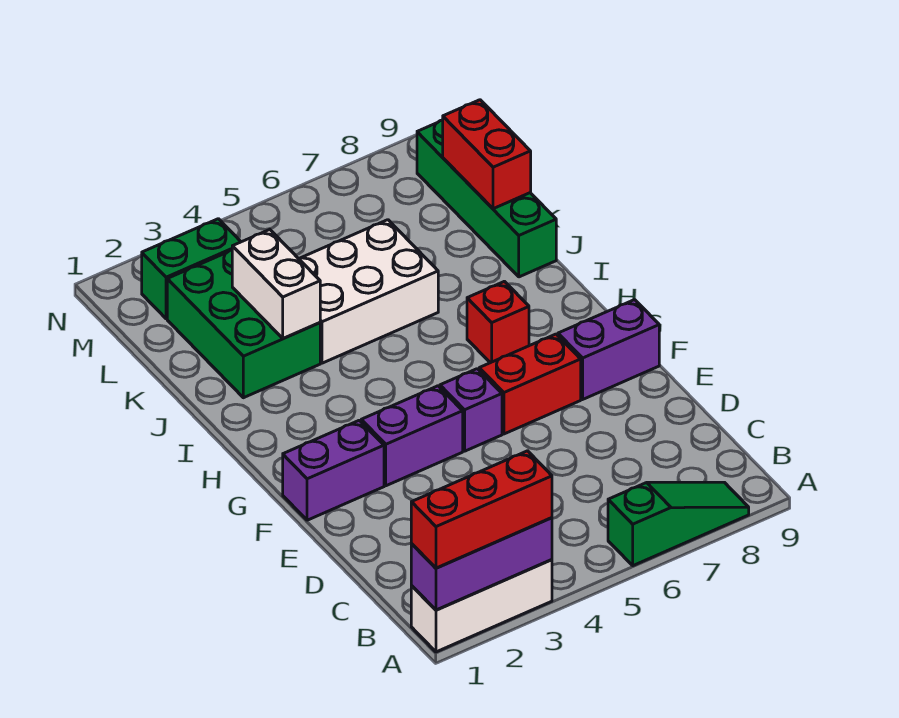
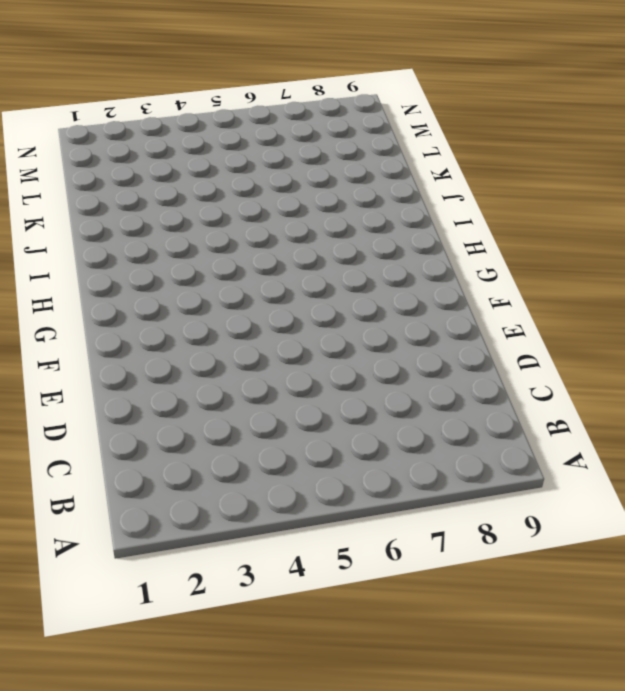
none -> white 1x3 brick [411,560,552,652]
none -> green 1x3 slope [608,482,749,566]
none -> purple 1x2 brick [283,420,384,520]

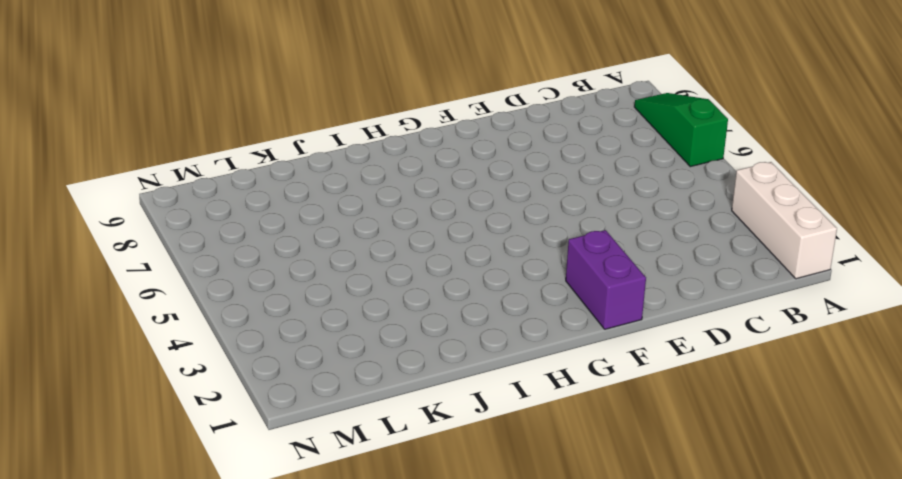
none -> purple 1x2 brick [361,386,463,486]
none -> purple 1x1 brick [440,369,502,451]
none -> red 1x2 brick [479,334,581,434]

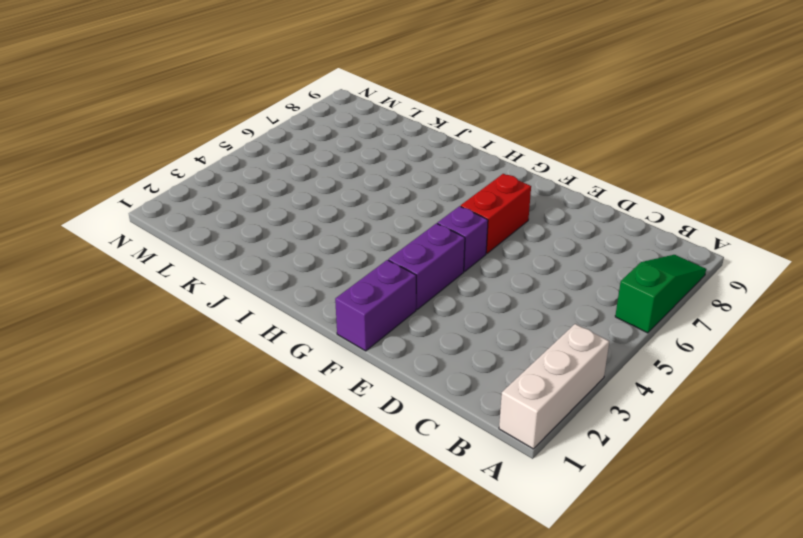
none -> purple 1x2 brick [558,300,659,399]
none -> red 1x1 brick [467,281,529,363]
none -> green 2x3 brick [167,250,320,398]

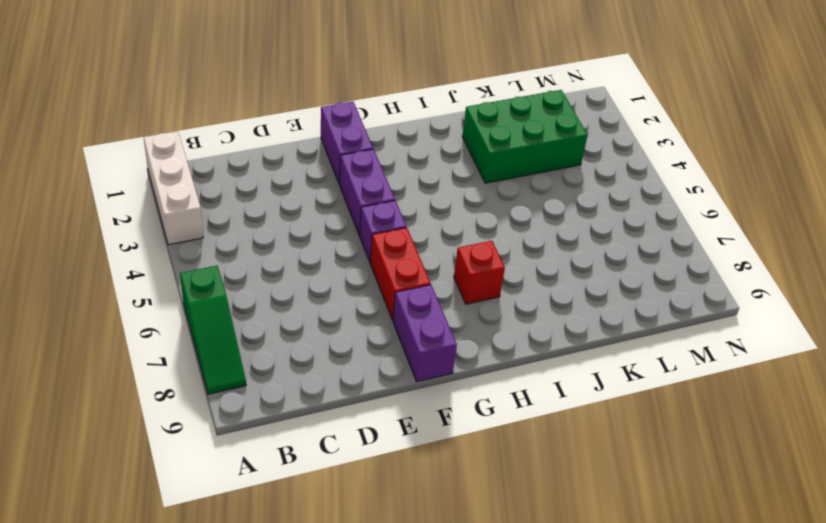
none -> white 2x3 brick [299,220,438,363]
none -> green 1x4 brick [417,120,556,277]
none -> green 1x2 brick [142,219,241,319]

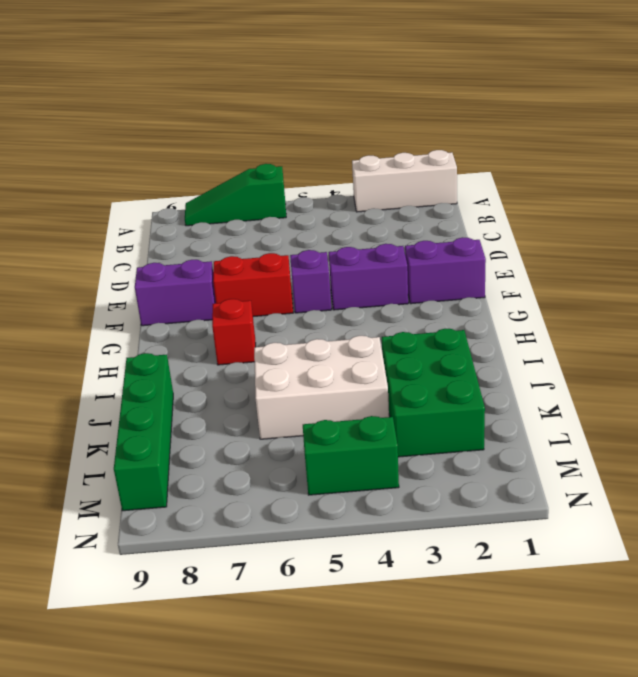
green 1x2 brick [303,416,399,495] -> green 1x2 brick moved to [142,219,241,319]
none -> purple 1x3 brick [411,518,552,610]
none -> white 1x2 brick [232,230,320,339]
none -> red 1x2 brick [443,100,531,209]

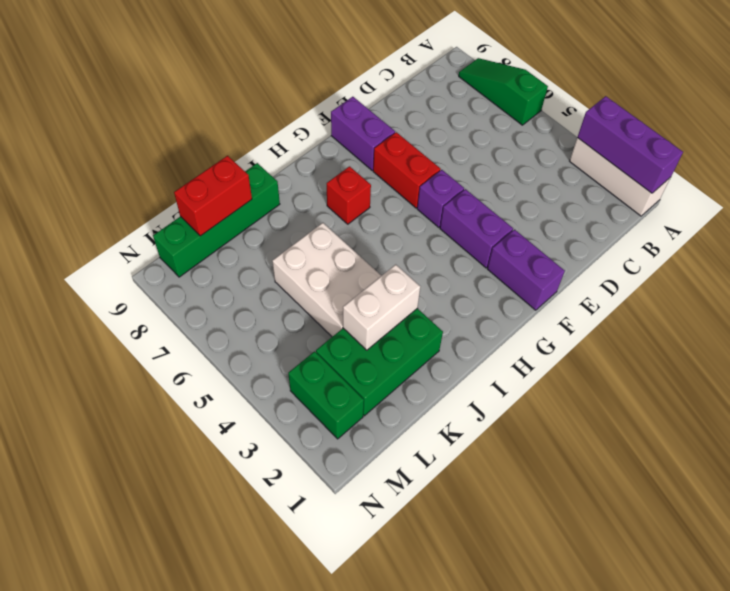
none -> red 1x3 brick [411,451,552,568]

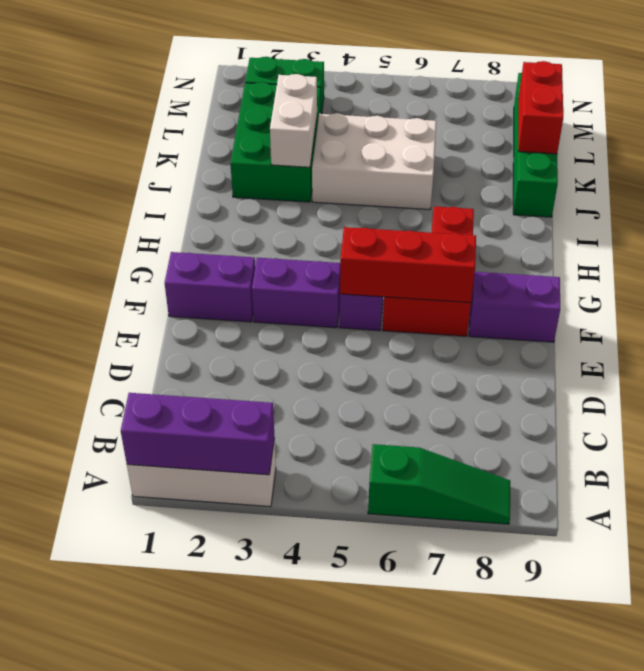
red 1x3 brick [340,227,476,303] -> red 1x3 brick moved to [411,451,552,568]

